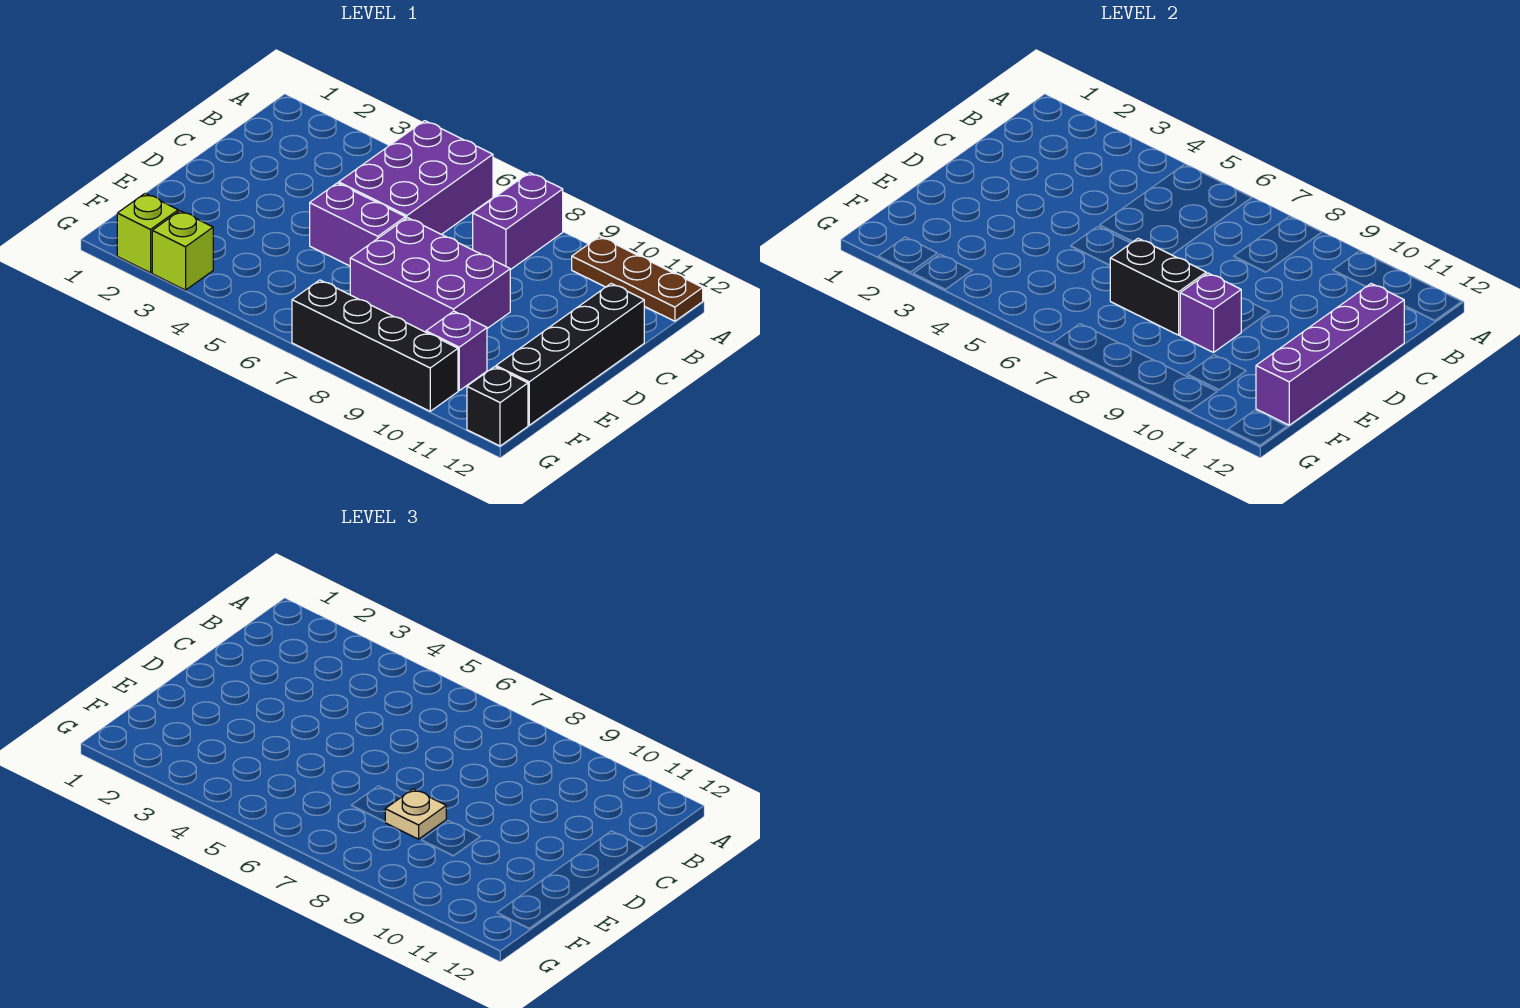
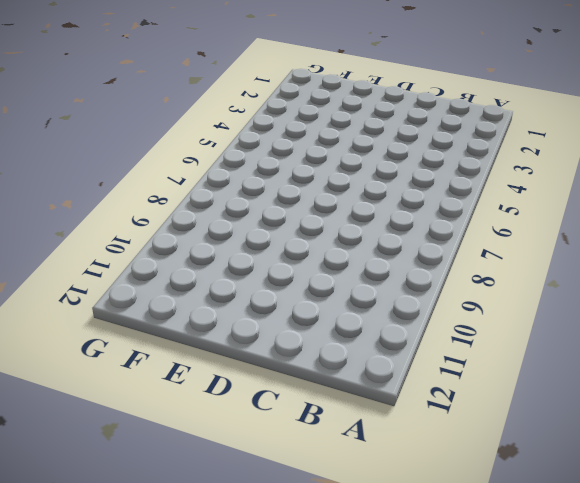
none -> purple 2x3 brick [339,121,493,234]
none -> purple 1x2 brick [473,173,563,270]
none -> brown 1x3 plate [572,237,703,321]

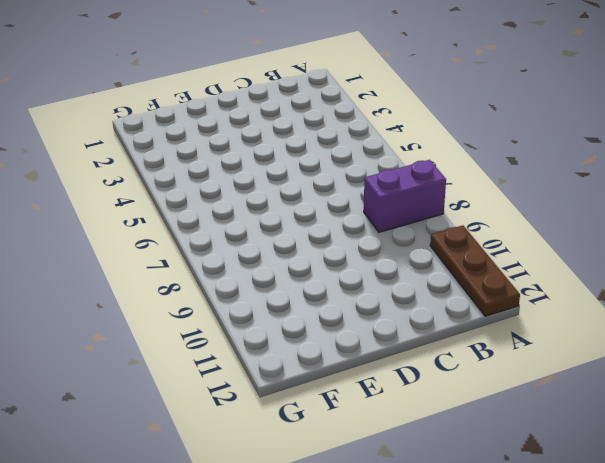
none -> purple 2x3 brick [339,121,493,234]
none -> black 1x4 brick [496,284,644,425]
none -> purple 1x2 brick [310,183,406,266]

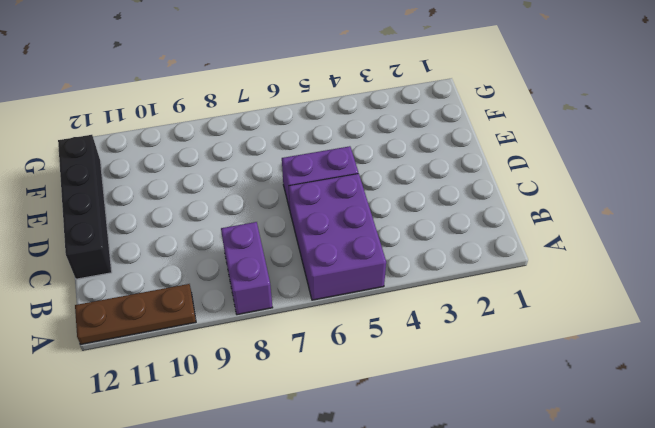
none -> purple 2x3 brick [350,218,510,332]
none -> purple 1x1 brick [426,311,487,390]
none -> lime 1x1 brick [117,194,178,273]

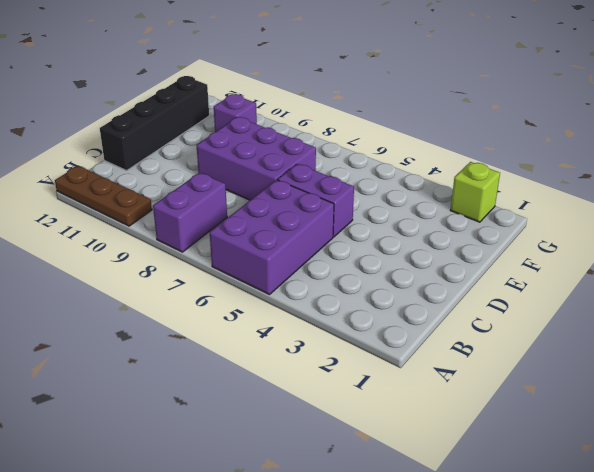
none -> lime 1x1 brick [152,211,213,290]
none -> black 1x4 brick [292,280,458,411]
none -> black 1x1 brick [467,367,528,446]

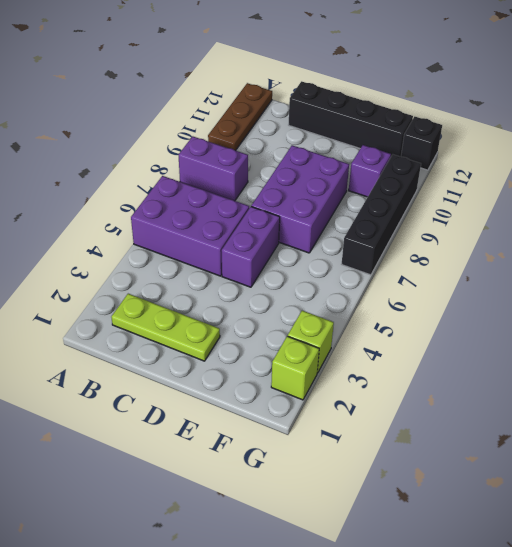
lime 1x3 plate [111,294,220,361] -> none
none -> purple 1x4 brick [1256,284,1404,425]
none -> black 1x2 brick [1110,239,1206,335]
none -> purple 1x1 brick [1180,273,1241,352]

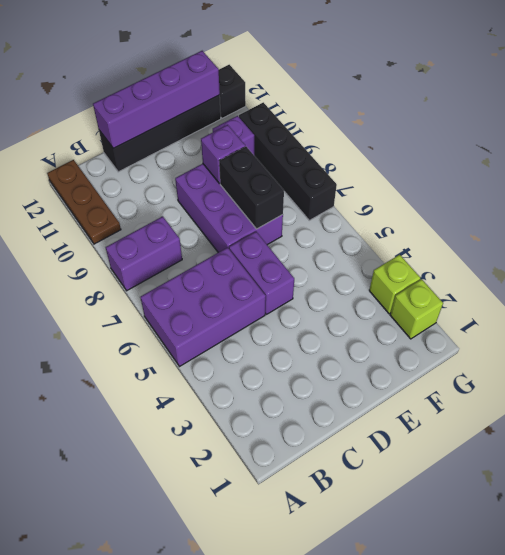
none -> tan 1x1 plate [385,789,446,839]

